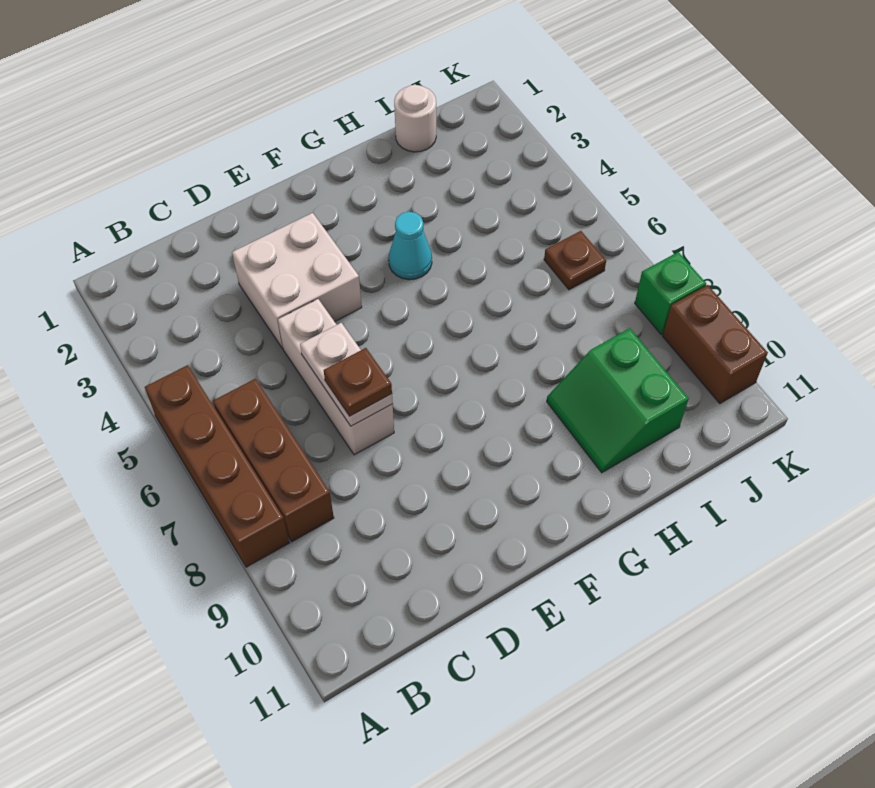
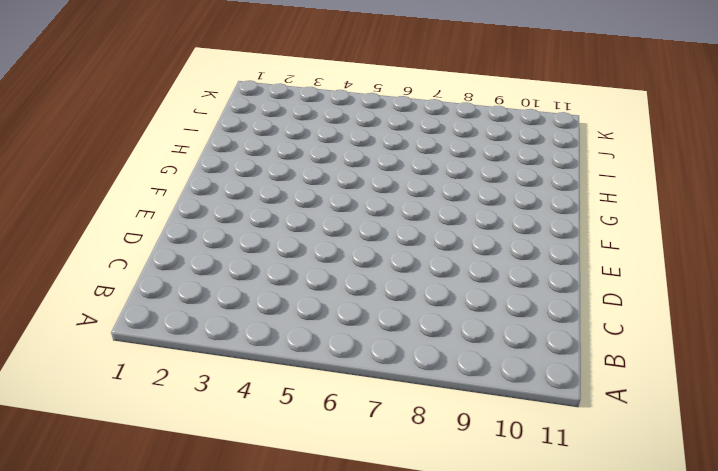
none -> brown 1x4 brick [145,365,289,567]
none -> brown 1x3 brick [213,379,334,542]
none -> white 2x2 brick [232,213,362,348]

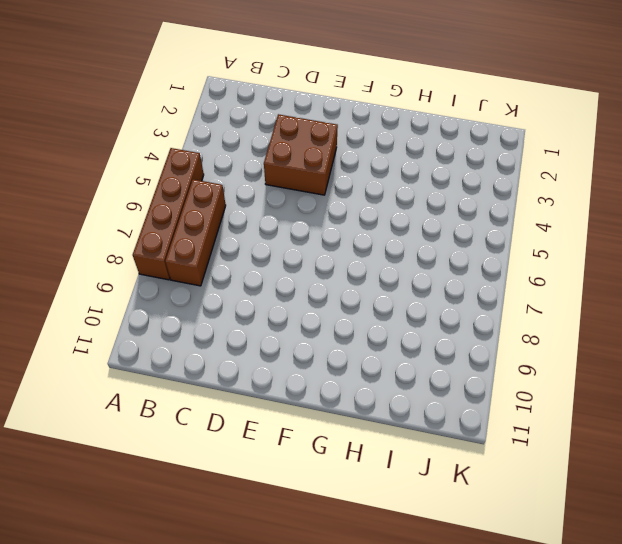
brown 2x2 brick [264,114,338,195] -> white 2x2 brick [232,213,362,348]
none -> white 1x3 brick [278,299,394,455]
none -> cyan 1x1 cone [389,212,432,280]
none -> green 2x2 slope [547,328,689,473]

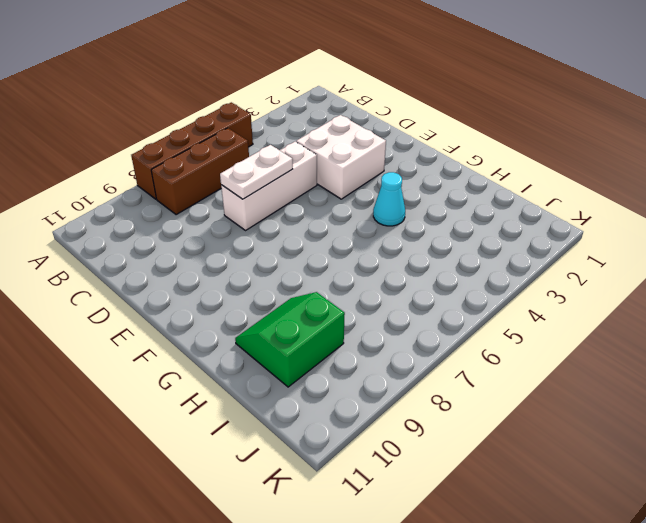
none -> white 1x1 round brick [394,85,436,152]
none -> brown 1x1 plate [544,231,606,290]
none -> green 1x1 brick [635,252,706,335]

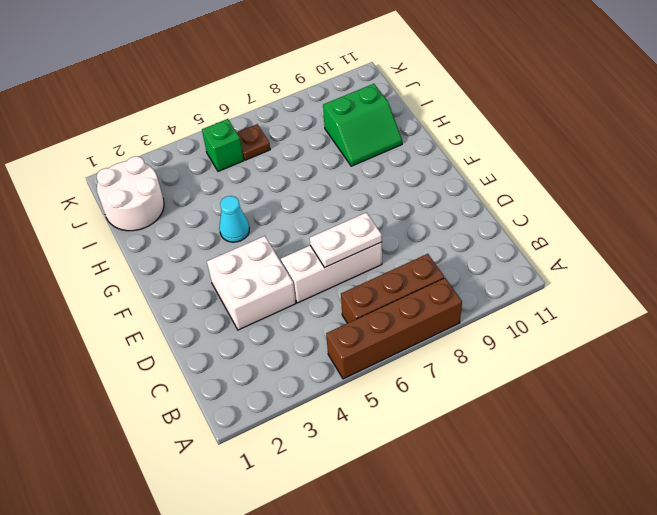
white 2x2 round brick [97,156,164,231] -> white 1x1 round brick [394,85,436,152]
green 1x1 brick [202,119,244,171] -> green 1x1 brick moved to [635,252,706,335]
none -> brown 1x2 brick [663,285,768,404]
none -> brown 1x1 plate [324,348,392,416]

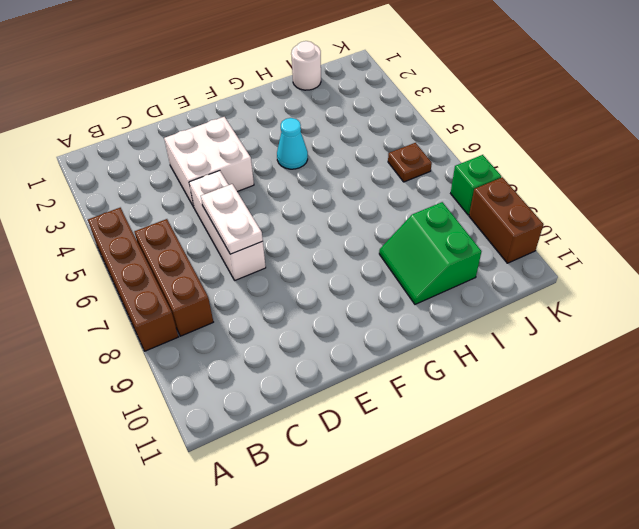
none -> brown 1x1 plate [324,348,392,416]

